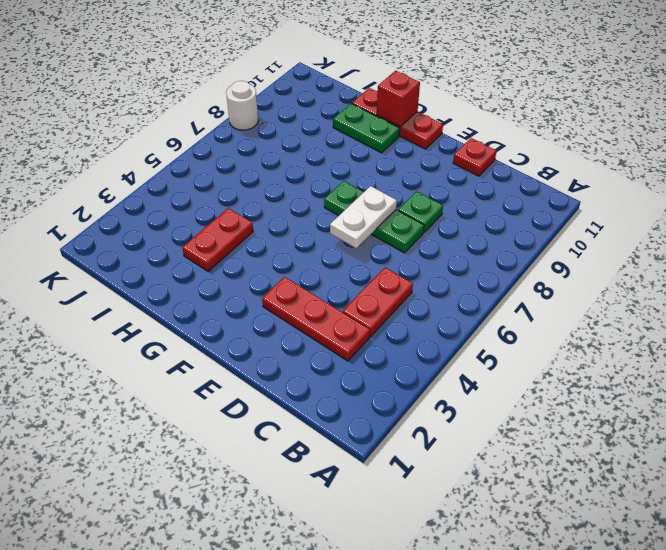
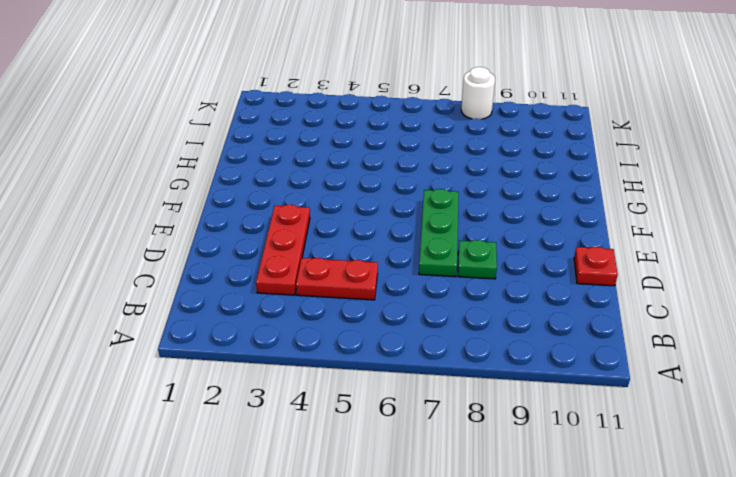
none -> red 1x3 plate [352,88,443,149]
none -> green 1x2 plate [333,103,400,153]

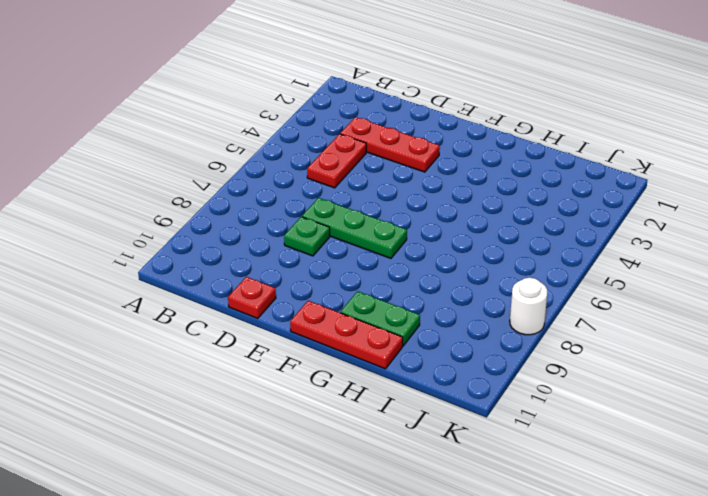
none -> red 1x2 plate [182,208,253,271]
none -> white 1x2 plate [330,186,397,248]

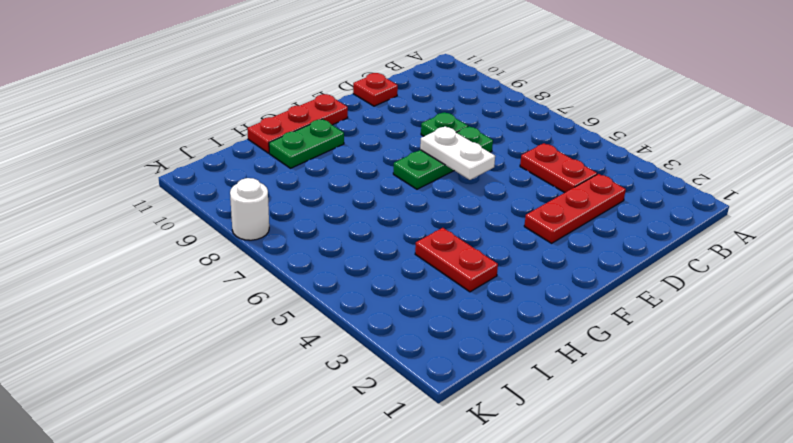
none -> red 1x1 brick [377,71,420,127]

